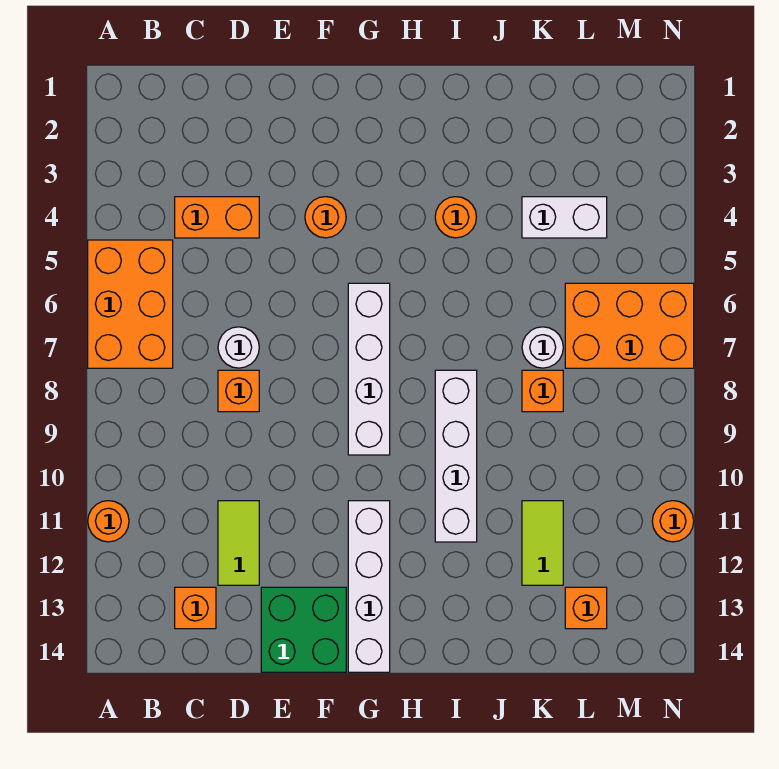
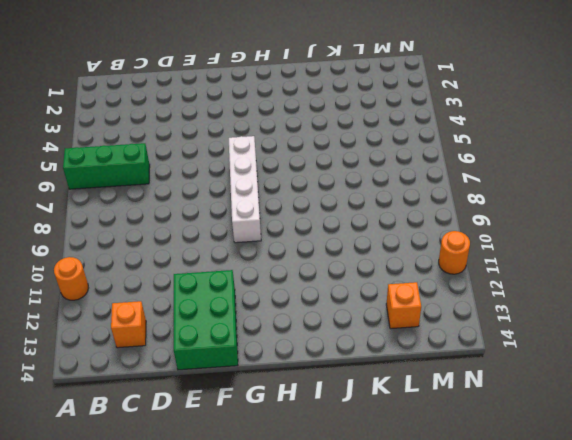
green 1x3 brick [63,143,150,189] -> orange 2x3 brick [88,240,173,368]
green 2x3 brick [174,270,238,370] -> green 2x2 brick [261,587,346,672]
none -> orange 1x2 brick [175,197,259,238]
none -> white 1x1 round brick [218,327,259,368]
none -> orange 1x1 brick [218,370,259,412]

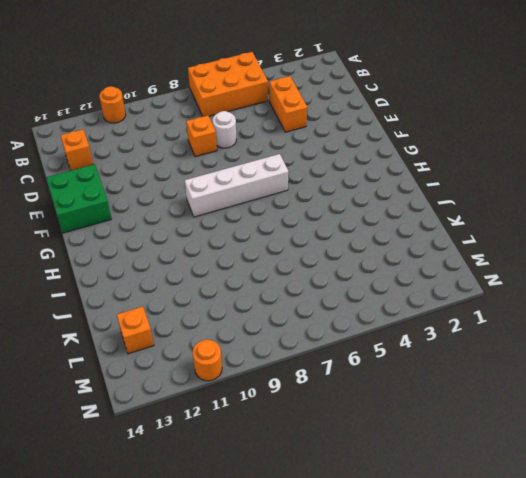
none -> lime 1x2 tile [218,501,259,585]
none -> orange 1x1 round brick [305,197,346,238]
none -> white 1x4 brick [348,501,390,672]

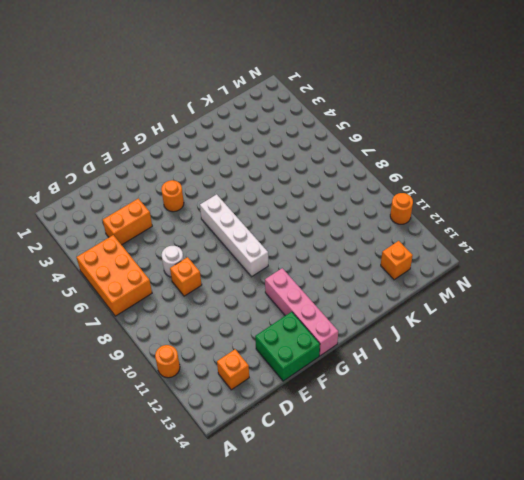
pink 1x4 brick [265,268,338,356] -> white 1x4 brick [348,501,390,672]
none -> lime 1x2 tile [218,501,259,585]
none -> orange 1x1 round brick [435,197,476,238]
none -> white 1x4 brick [435,370,477,542]

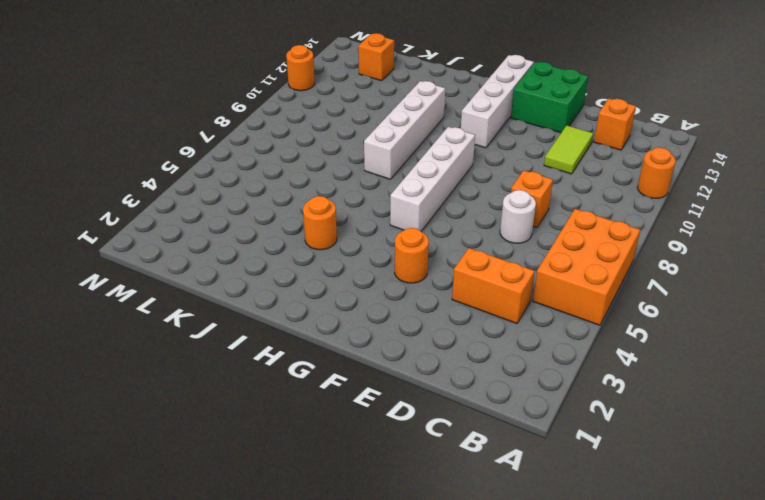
none -> white 1x2 brick [522,197,607,238]
none -> white 1x1 round brick [522,327,563,368]
none -> orange 1x1 brick [522,370,563,412]

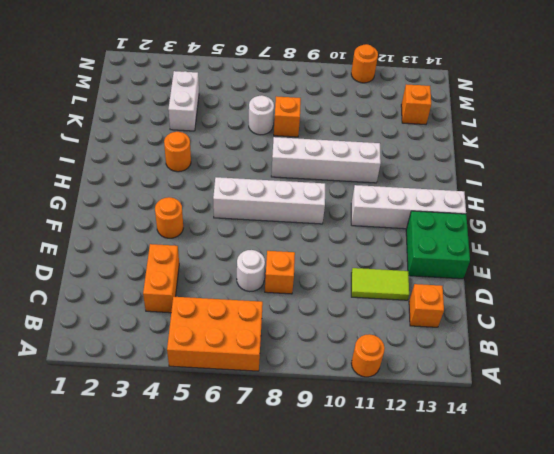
none -> lime 1x2 tile [522,501,563,585]
none -> orange 2x3 brick [565,283,694,368]

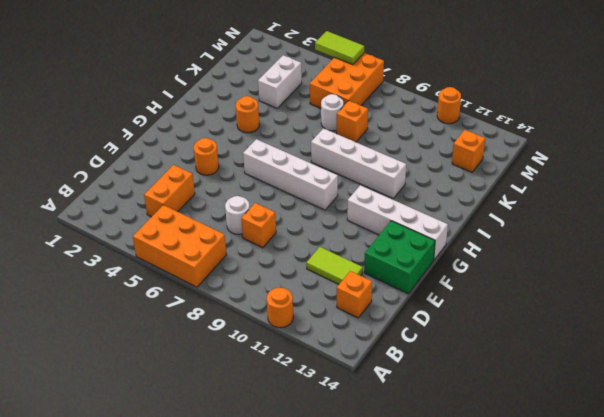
lime 1x2 tile [315,31,364,65] -> lime 1x2 tile moved to [522,501,563,585]

